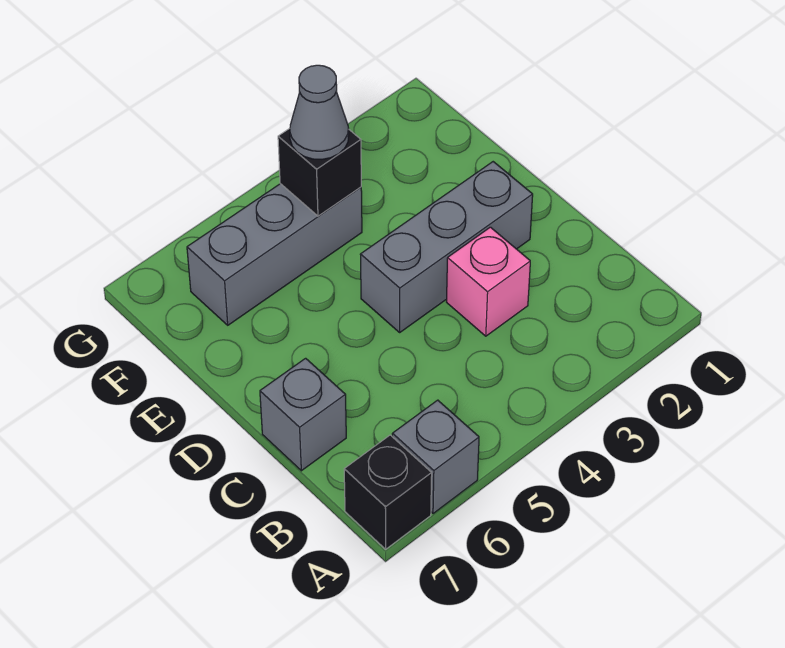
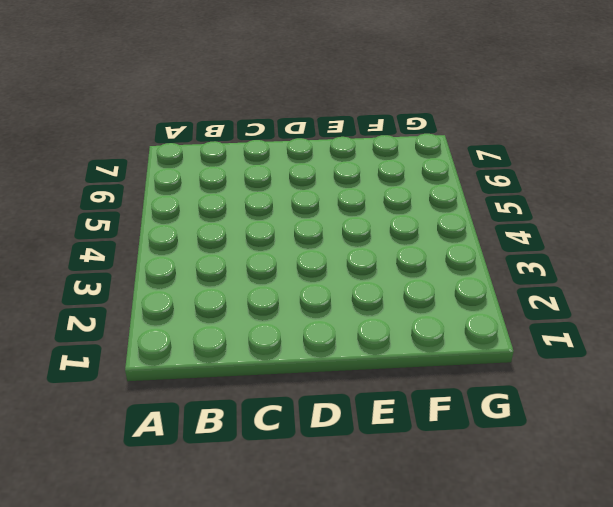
none -> grey 1x1 brick [392,400,479,514]
none -> black 1x1 brick [344,435,432,549]

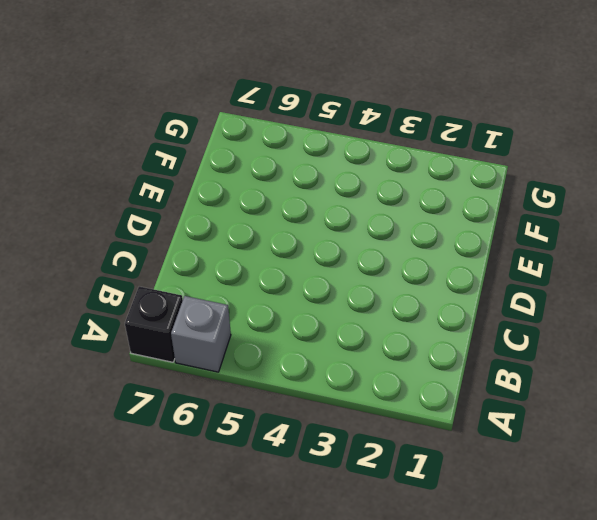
none -> pink 1x1 brick [447,227,530,336]
none -> grey 1x1 brick [260,358,346,471]

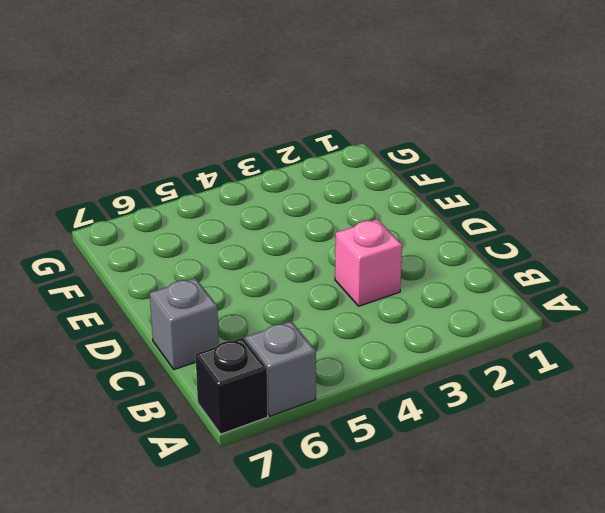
none -> grey 1x3 brick [360,162,533,332]
none -> grey 1x3 brick [187,184,362,325]

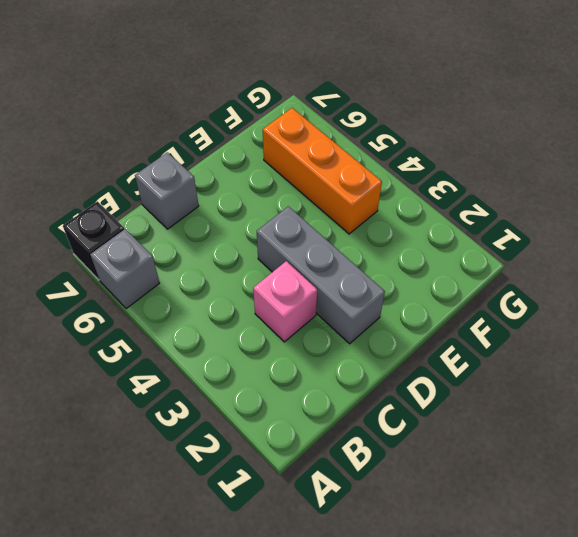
orange 1x3 brick [263,108,382,234] -> grey 1x3 brick [187,184,362,325]
none -> black 1x1 brick [278,128,361,216]
none -> grey 1x1 cone [290,65,349,159]

